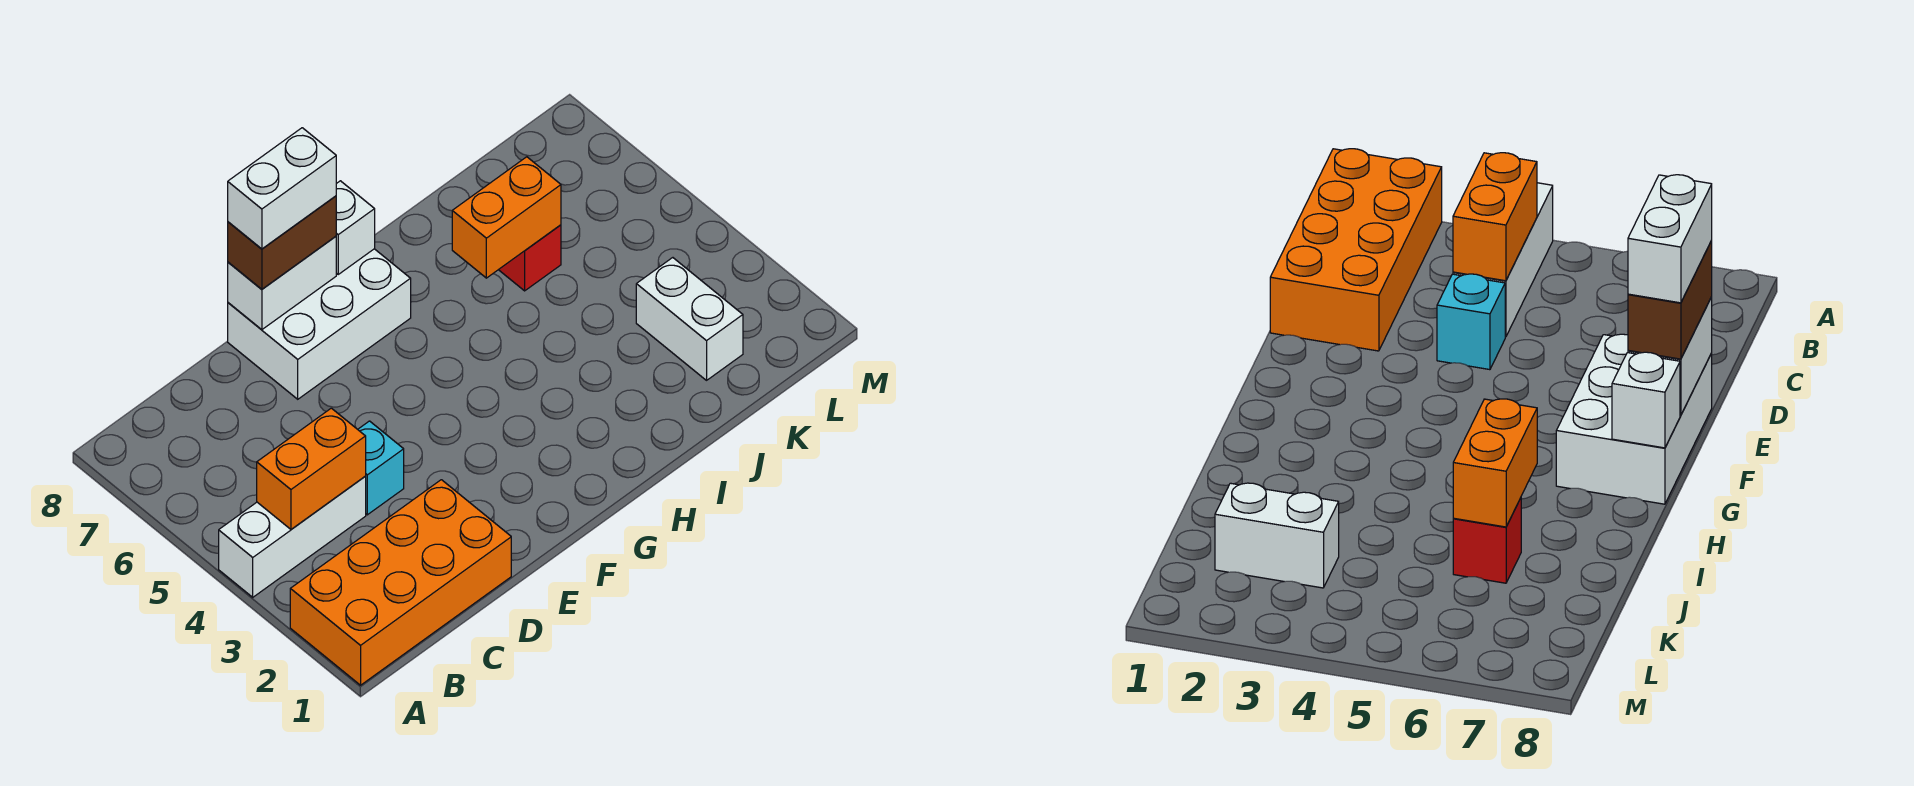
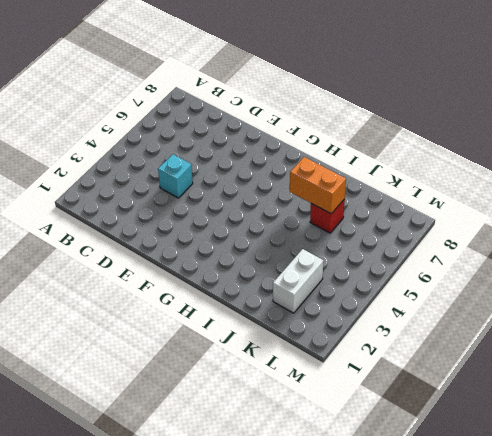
none -> orange 2x4 brick [290,480,511,685]
none -> white 1x3 brick [219,477,366,597]
none -> white 2x3 brick [228,249,411,399]

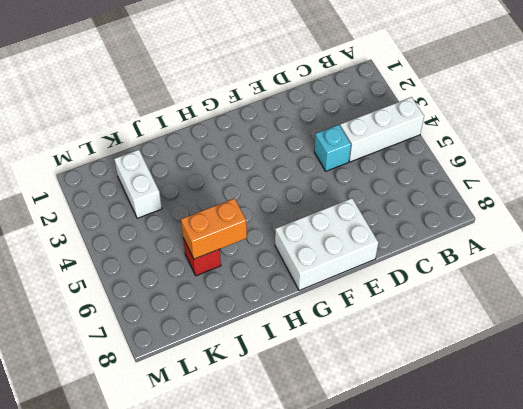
none -> orange 2x4 brick [290,480,511,685]
none -> orange 1x2 brick [257,408,366,529]
none -> white 1x2 brick [228,236,336,330]

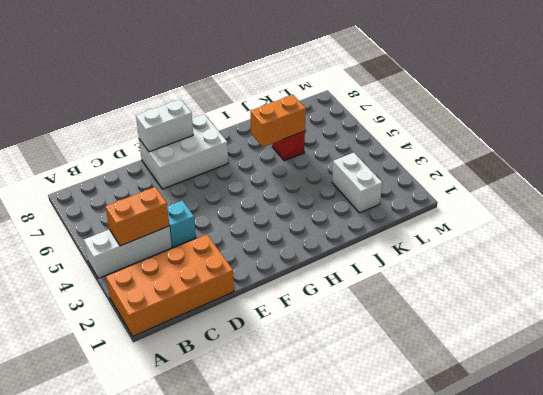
none -> white 1x1 brick [336,181,375,274]
none -> brown 1x2 brick [228,196,336,289]
none -> white 1x2 brick [228,128,336,249]

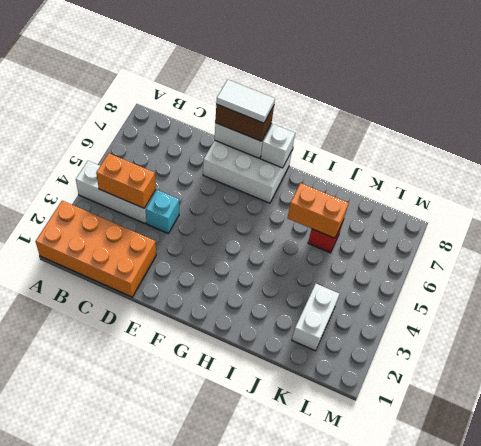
white 1x2 tile [216,80,275,123] -> white 1x2 brick [228,128,336,249]

